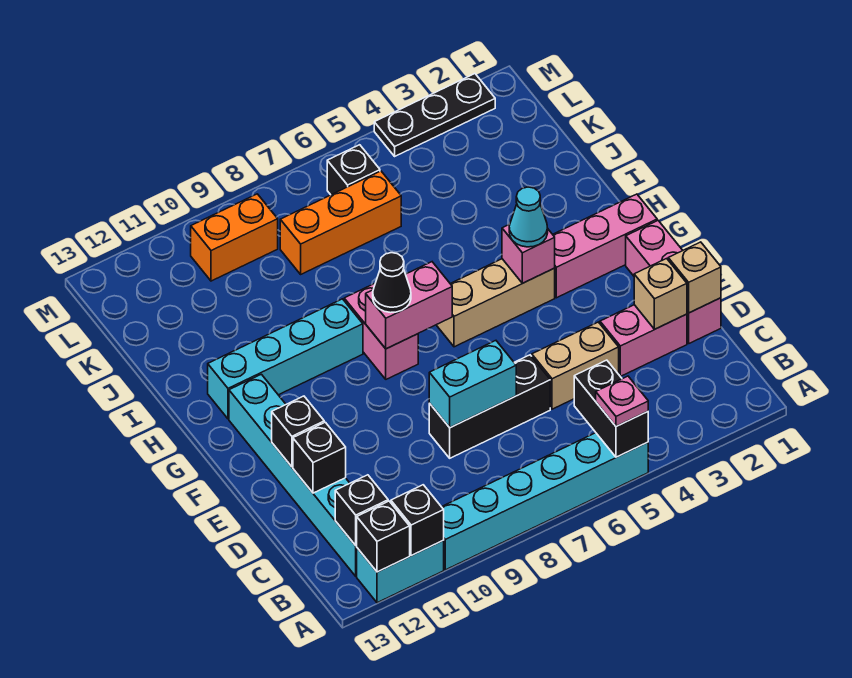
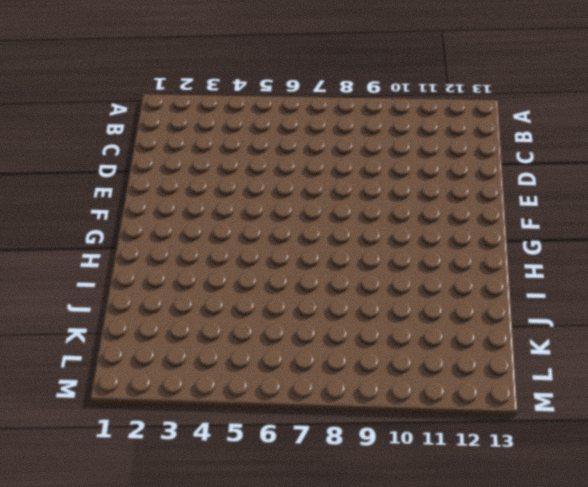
none -> cyan 1x6 brick [442,433,648,570]
none -> cyan 1x2 brick [357,540,444,603]
none -> cyan 1x6 brick [229,374,357,576]

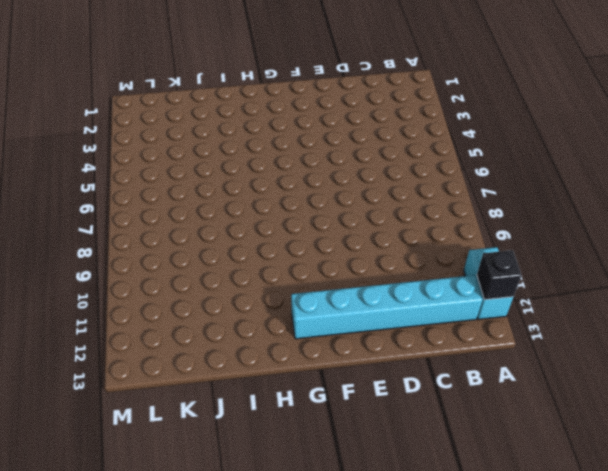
none -> cyan 1x6 brick [442,433,648,570]
none -> pink 1x3 brick [626,220,721,343]
none -> pink 1x2 brick [600,305,687,377]

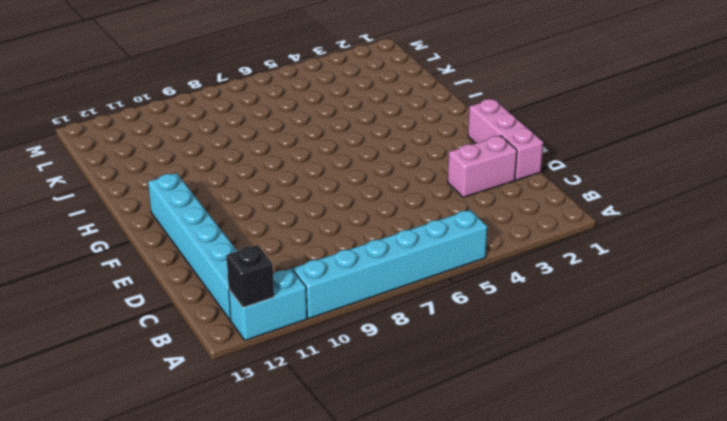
none -> tan 1x2 brick [532,322,619,409]
none -> black 1x3 brick [429,355,550,458]
none -> pink 1x3 brick [553,194,657,298]

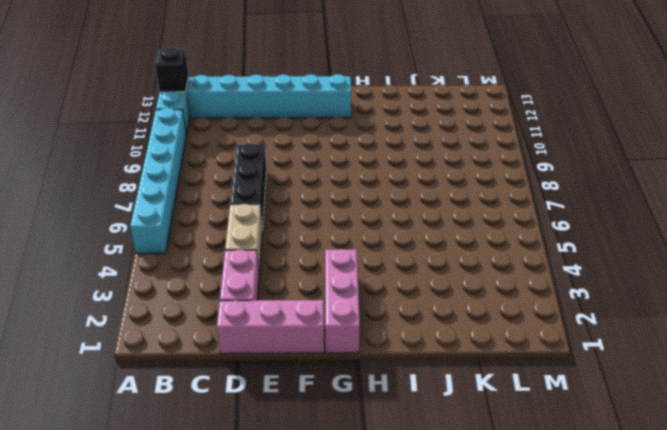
none -> tan 1x3 brick [437,259,555,347]
none -> pink 1x2 brick [344,283,418,379]
none -> cyan 1x4 brick [208,299,363,419]

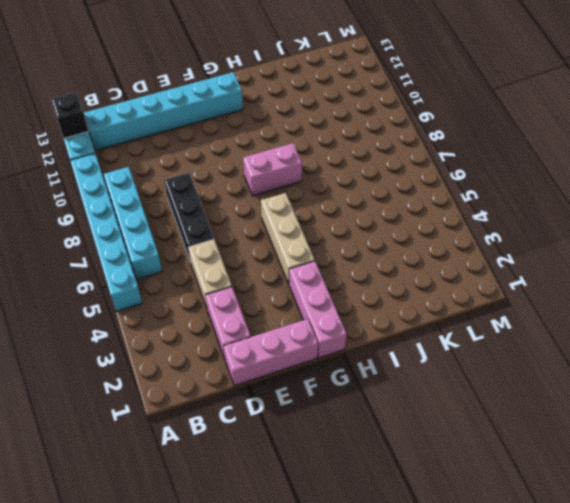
cyan 1x4 brick [104,167,162,279] -> cyan 1x4 brick moved to [208,299,363,419]
none -> orange 1x3 brick [280,171,401,274]
none -> black 1x1 brick [327,145,380,195]
none -> orange 1x2 brick [191,194,278,281]

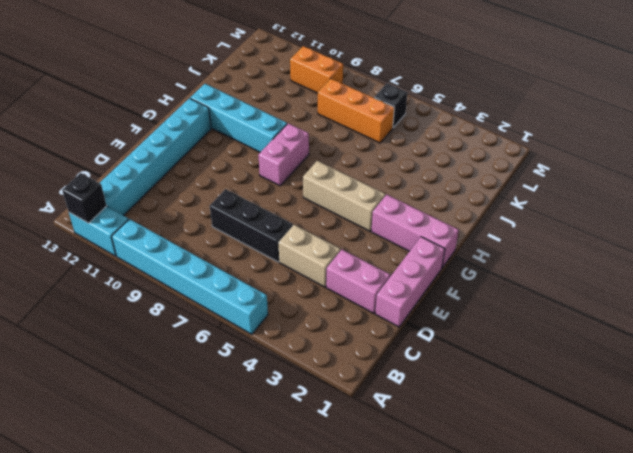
none -> black 1x3 plate [374,74,495,156]
none -> black 1x2 brick [574,360,648,457]
none -> black 1x1 brick [391,485,444,556]

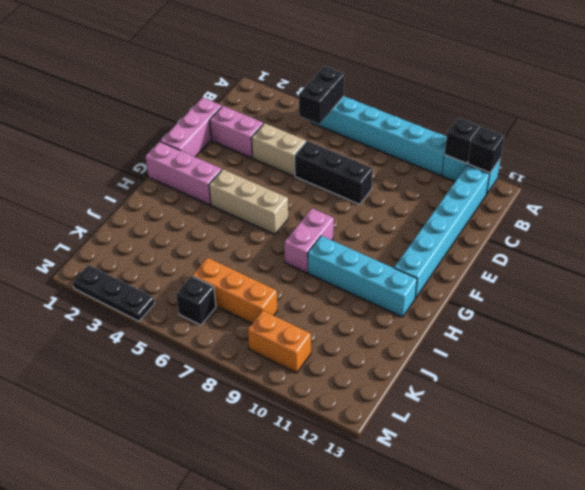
none -> black 1x1 brick [335,475,388,545]
none -> tan 1x1 brick [668,242,721,313]
none -> tan 1x1 brick [634,259,687,329]

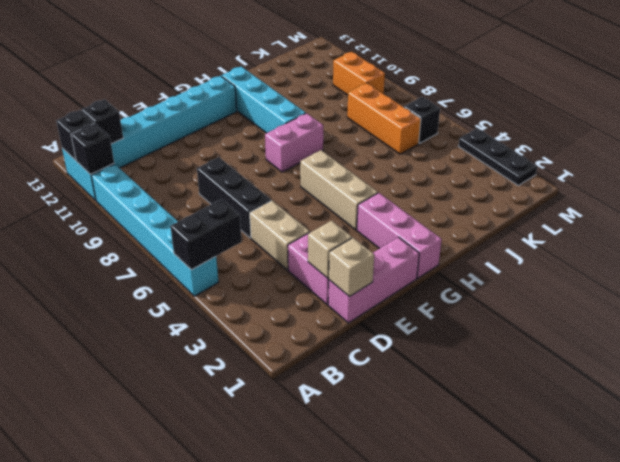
none -> cyan 1x2 brick [429,341,516,428]
none -> black 1x1 brick [293,422,346,493]
none -> black 1x1 brick [272,396,324,467]

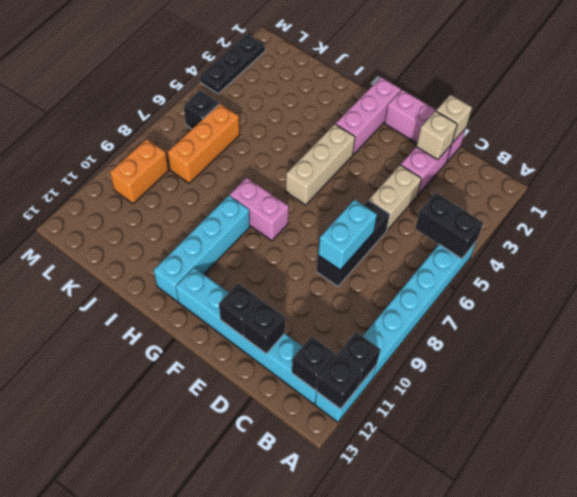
none -> pink 1x1 brick [502,224,555,283]
none -> pink 1x2 brick [366,262,452,349]
none -> pink 1x1 plate [596,376,648,426]

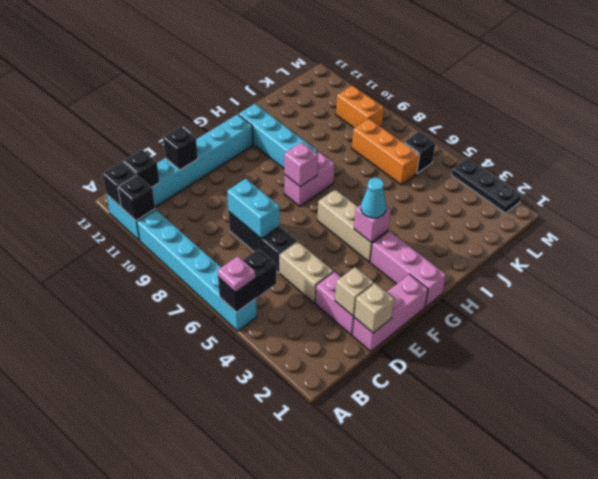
pink 1x1 brick [284,142,318,187] -> pink 1x2 brick [366,262,452,349]
none -> black 1x1 brick [272,396,324,467]
none -> black 1x1 cone [373,253,411,313]

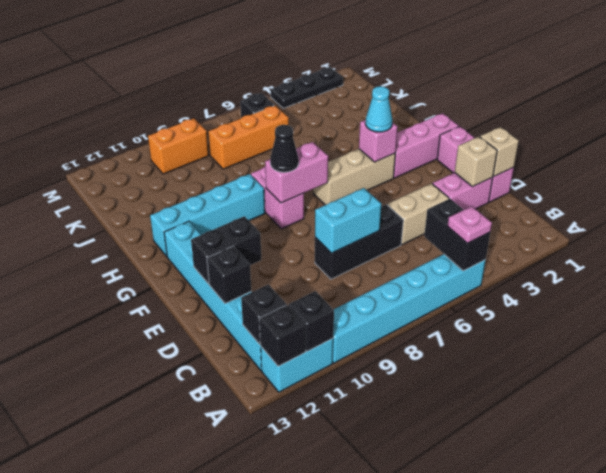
black 1x2 brick [191,216,261,284] -> black 1x1 brick [272,396,324,467]

